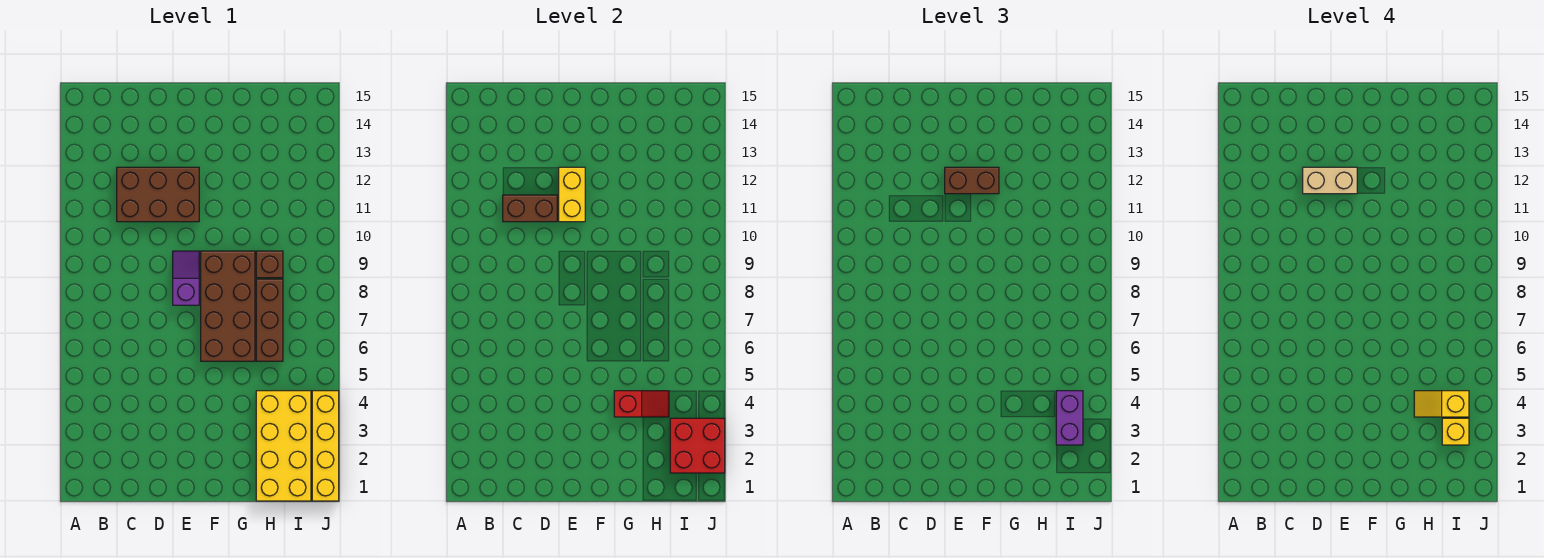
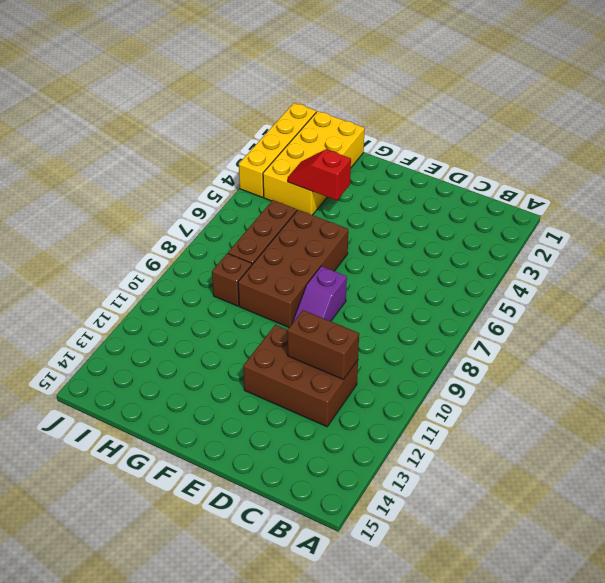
none -> yellow 1x2 brick [559,167,585,222]
none -> red 2x2 brick [670,418,725,473]
none -> brown 1x2 brick [945,167,999,194]

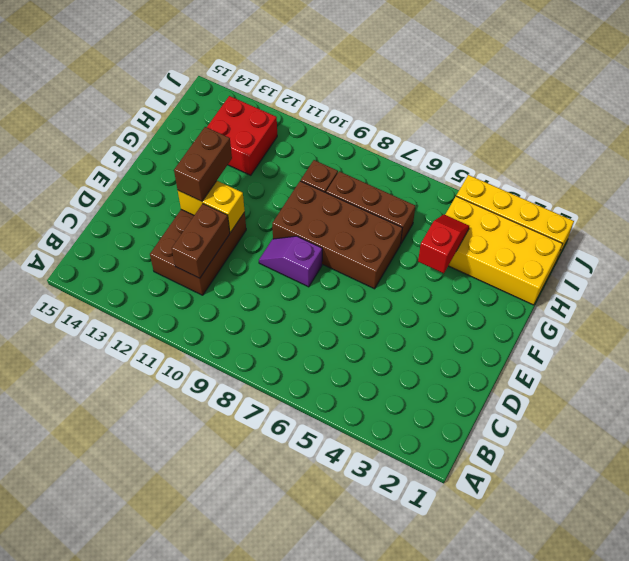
red 2x2 brick [207,96,277,175] -> red 2x2 brick moved to [670,418,725,473]
none -> purple 1x2 brick [1056,391,1083,445]
none -> tan 1x2 brick [1303,167,1357,194]
none -> yellow 1x2 slope [1414,391,1469,417]

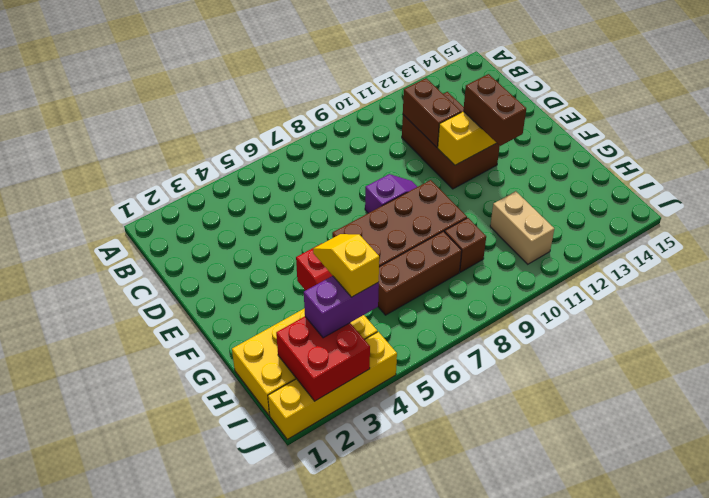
tan 1x2 brick [490,191,554,264] -> tan 1x2 brick moved to [1303,167,1357,194]
none -> yellow 1x1 brick [1442,418,1469,445]

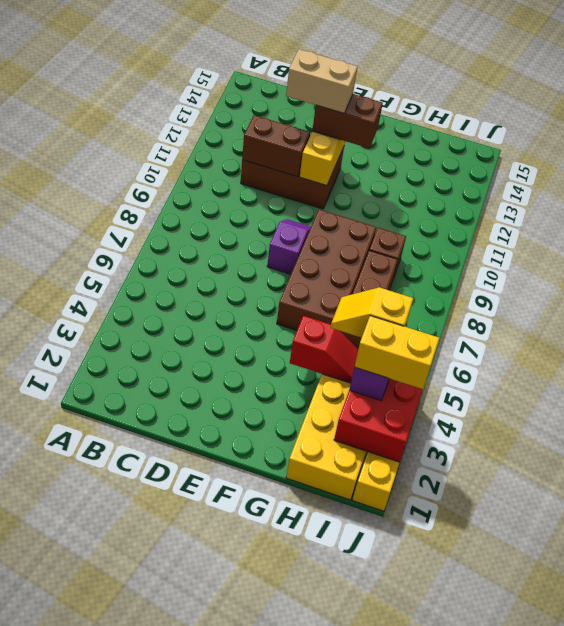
yellow 1x2 brick [355,316,439,389] -> yellow 1x1 brick [1442,418,1469,445]

